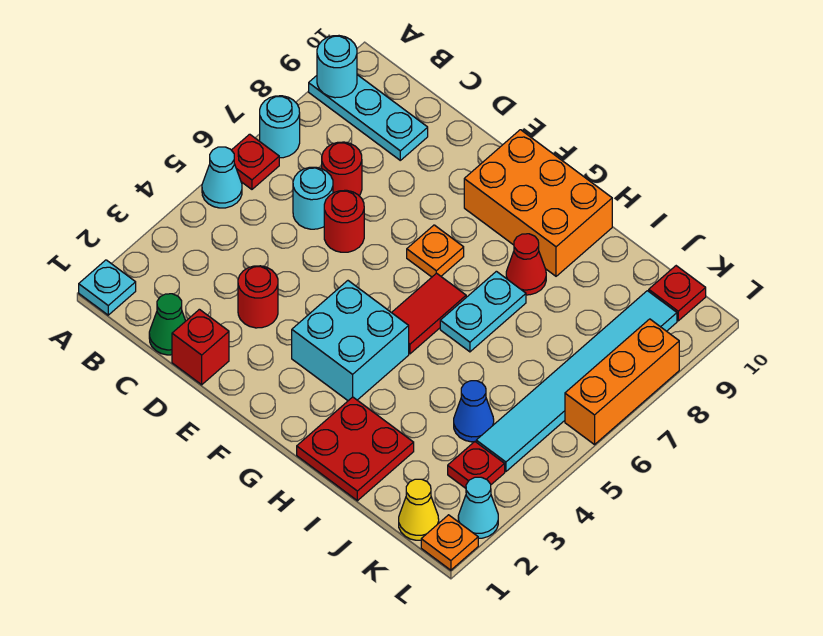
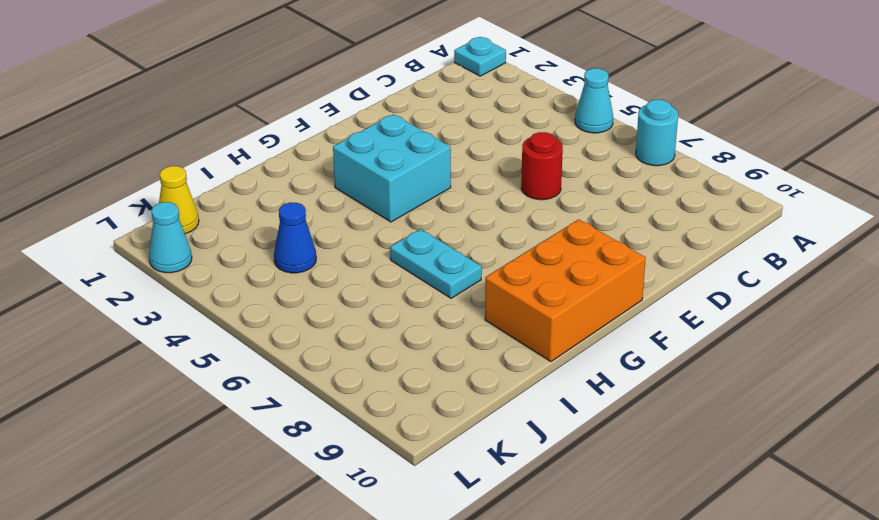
none -> red 1x1 plate [232,134,279,189]
none -> cyan 1x3 plate [309,75,428,160]
none -> green 1x1 cone [149,294,186,355]

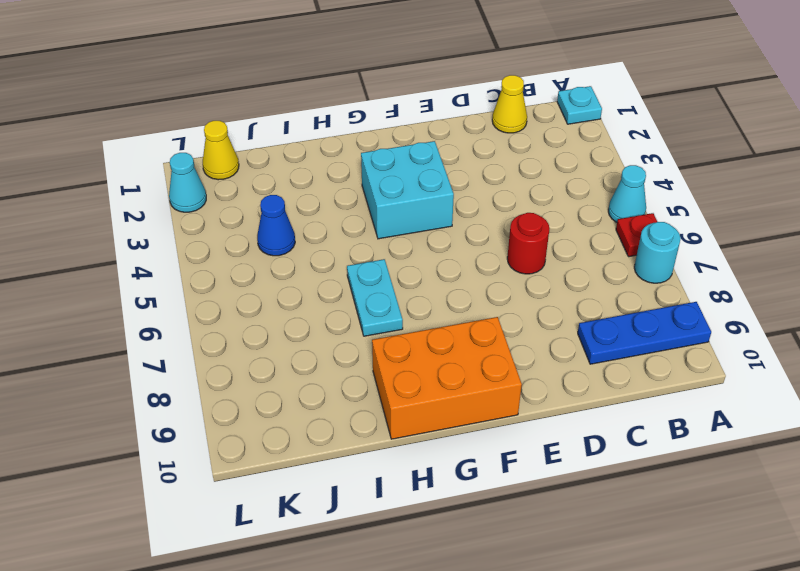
blue 1x3 plate [578,302,711,364] -> cyan 1x3 plate [309,75,428,160]
yellow 1x1 cone [492,75,527,133] -> green 1x1 cone [149,294,186,355]
none -> cyan 1x1 round brick [293,167,333,229]
none -> red 1x1 round brick [322,142,362,196]
none -> red 1x1 brick [172,309,229,385]

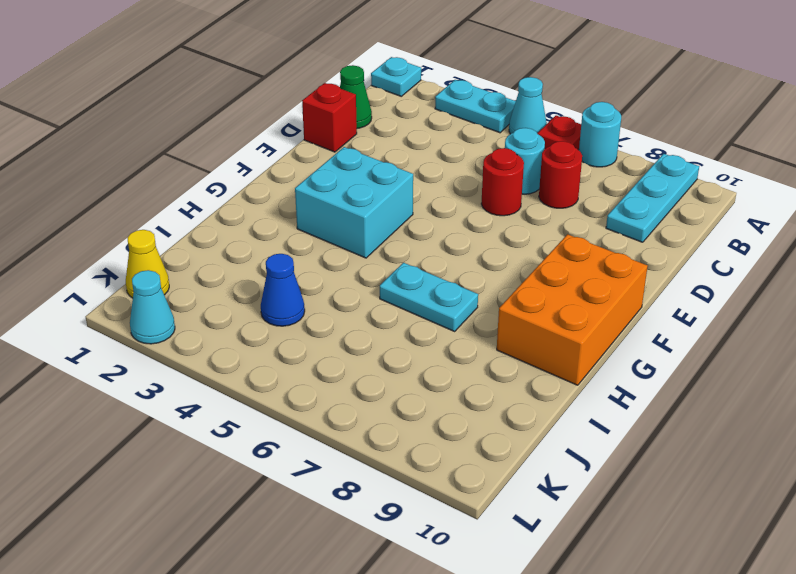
cyan 1x2 plate [435,80,516,133] -> none
none -> red 1x1 round brick [238,266,278,328]
none -> orange 1x1 plate [407,225,464,277]
none -> red 1x2 tile [392,273,466,354]

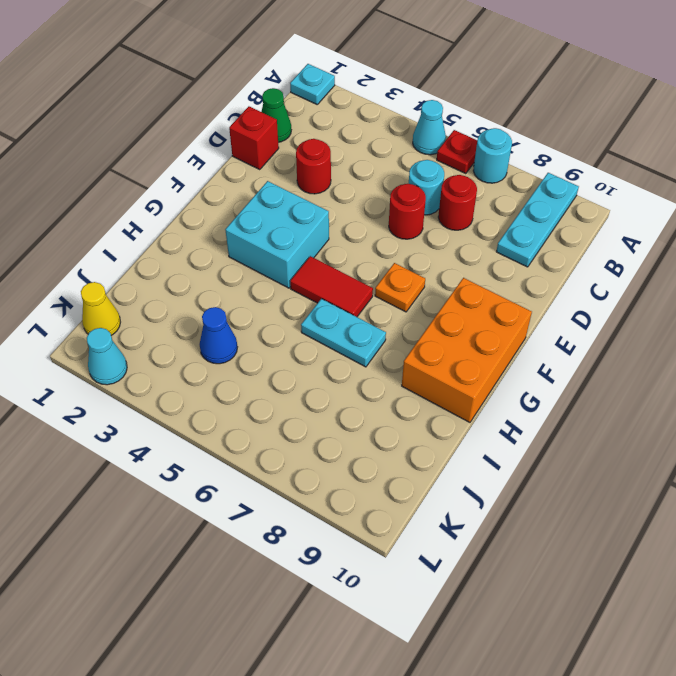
none -> red 2x2 plate [297,397,414,501]
none -> red 1x1 cone [506,234,546,295]
none -> red 1x1 plate [448,442,505,488]

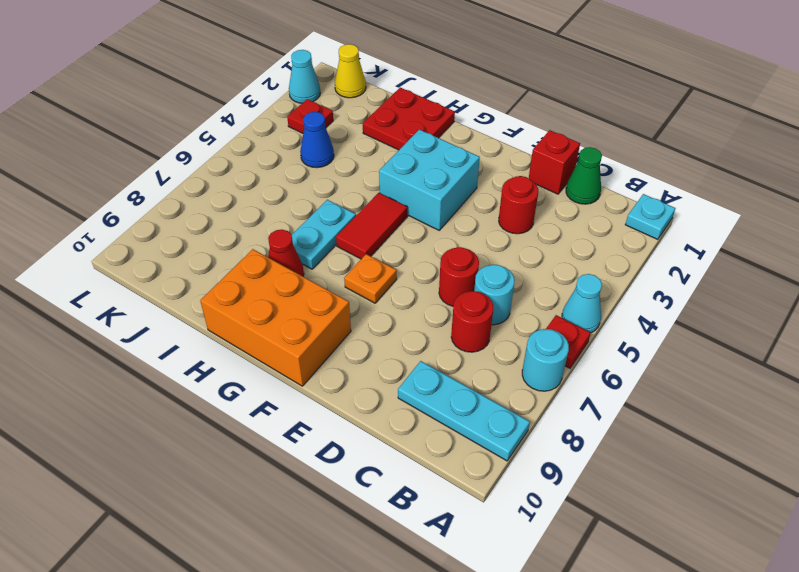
none -> cyan 1x6 tile [476,291,677,472]
none -> red 1x1 plate [649,266,706,321]
none -> orange 1x1 plate [421,515,478,570]

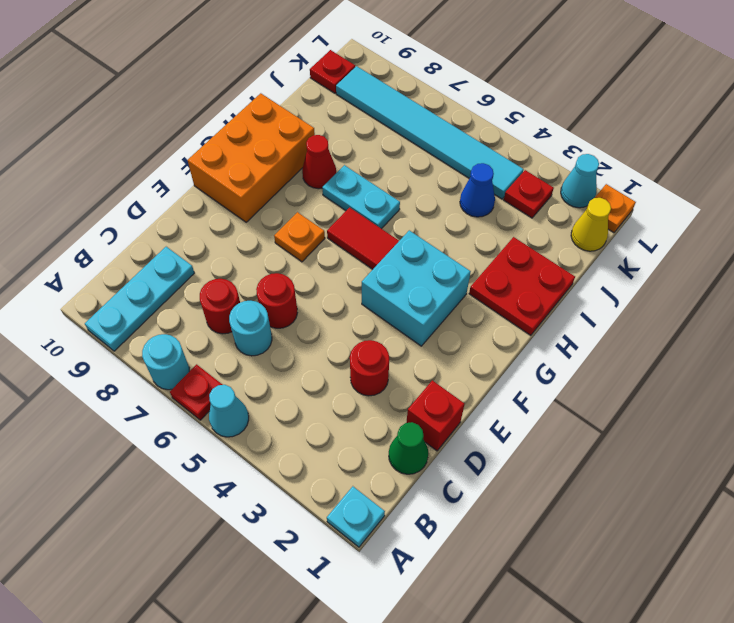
none -> orange 1x3 brick [565,319,679,445]
none -> cyan 1x1 round brick [317,36,357,98]

